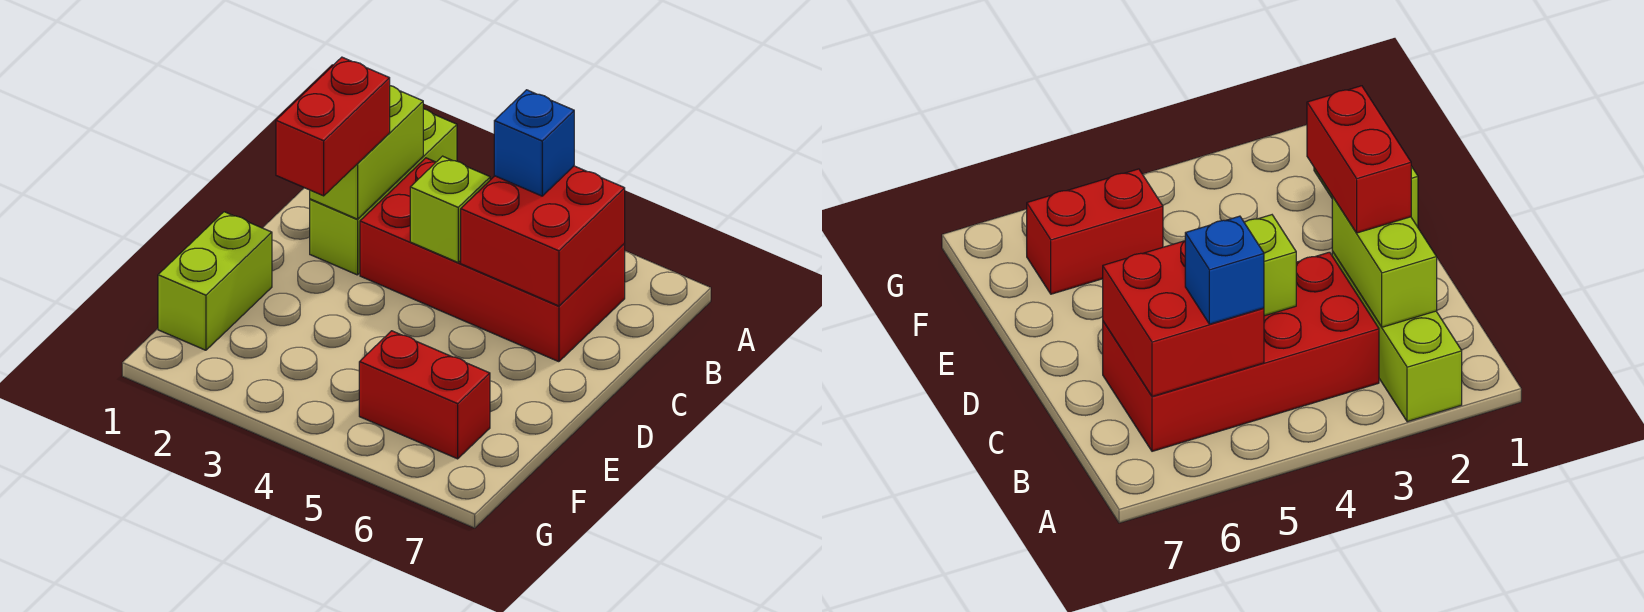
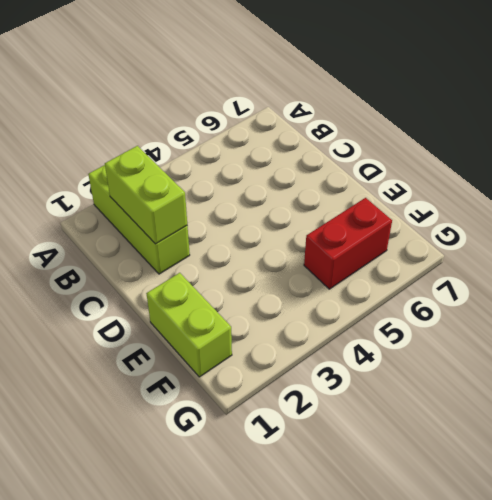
none -> red 2x4 brick [360,158,625,362]
none -> red 2x2 brick [461,166,625,306]

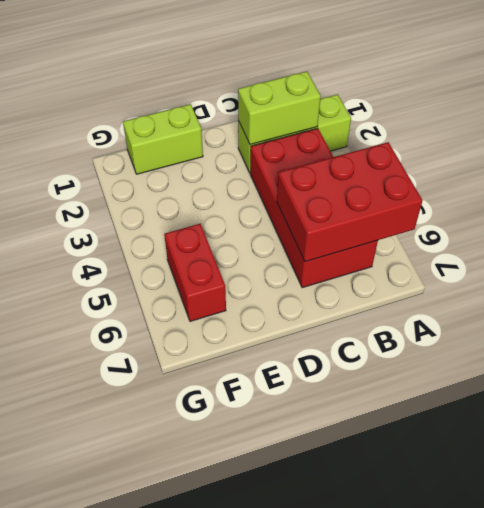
red 2x3 brick [277,142,423,262] -> red 2x2 brick [461,166,625,306]
none -> lime 1x1 brick [410,156,490,262]
none -> blue 1x1 brick [494,90,574,196]

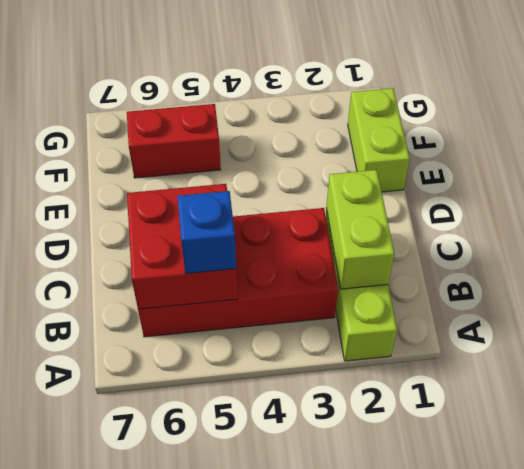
none -> lime 1x1 brick [410,156,490,262]
none -> red 1x2 brick [276,57,390,196]

